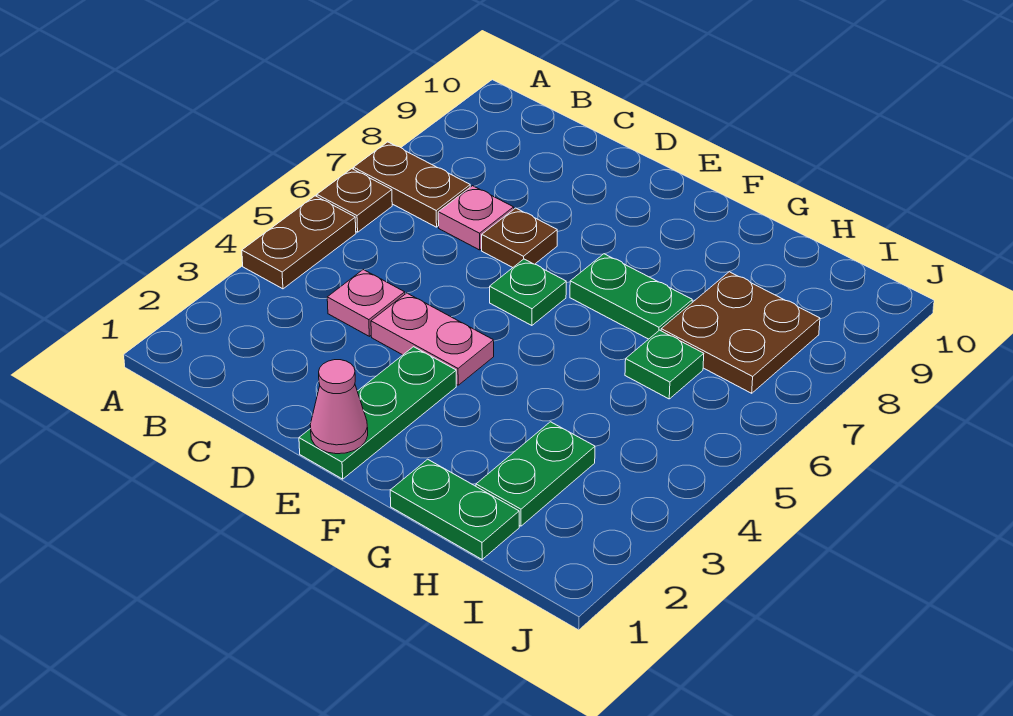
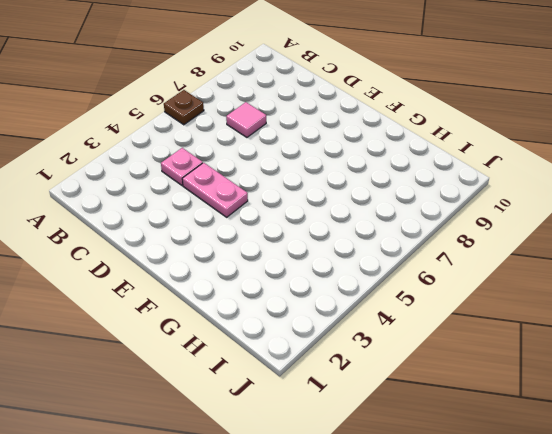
pink 1x1 tile [226,102,266,137] -> pink 1x1 plate [438,186,514,250]
none -> brown 1x2 plate [242,196,356,289]
none -> brown 1x2 plate [353,142,470,227]
none -> brown 1x1 plate [482,208,557,267]

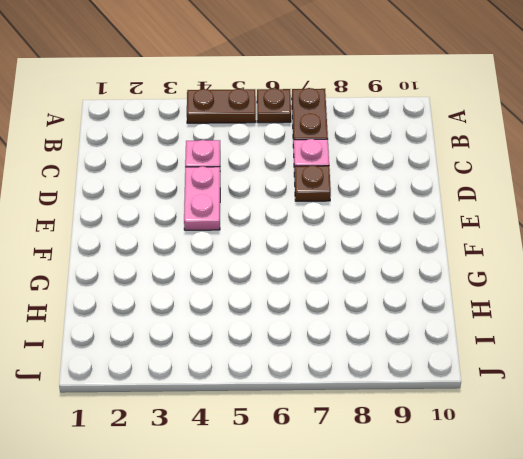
none -> green 1x3 plate [299,347,456,479]
none -> green 1x1 plate [490,259,566,326]
none -> green 1x2 plate [570,254,692,339]

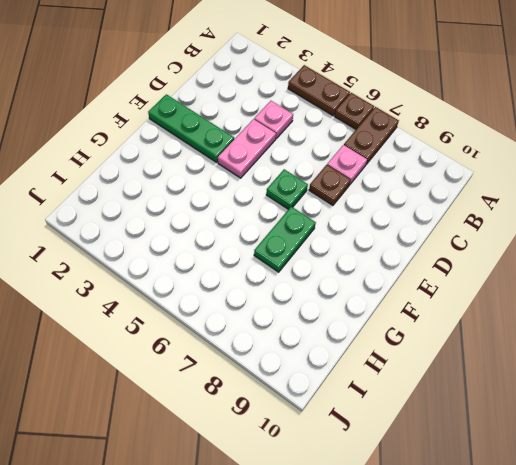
none -> green 1x2 plate [390,459,519,559]
none -> green 1x2 plate [476,422,595,526]
none -> green 1x1 plate [625,330,704,399]

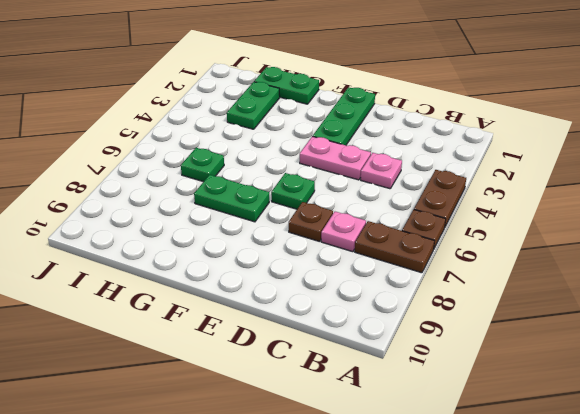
none -> brown 2x2 plate [661,272,820,393]
none -> pink 1x1 cone [310,360,368,454]

